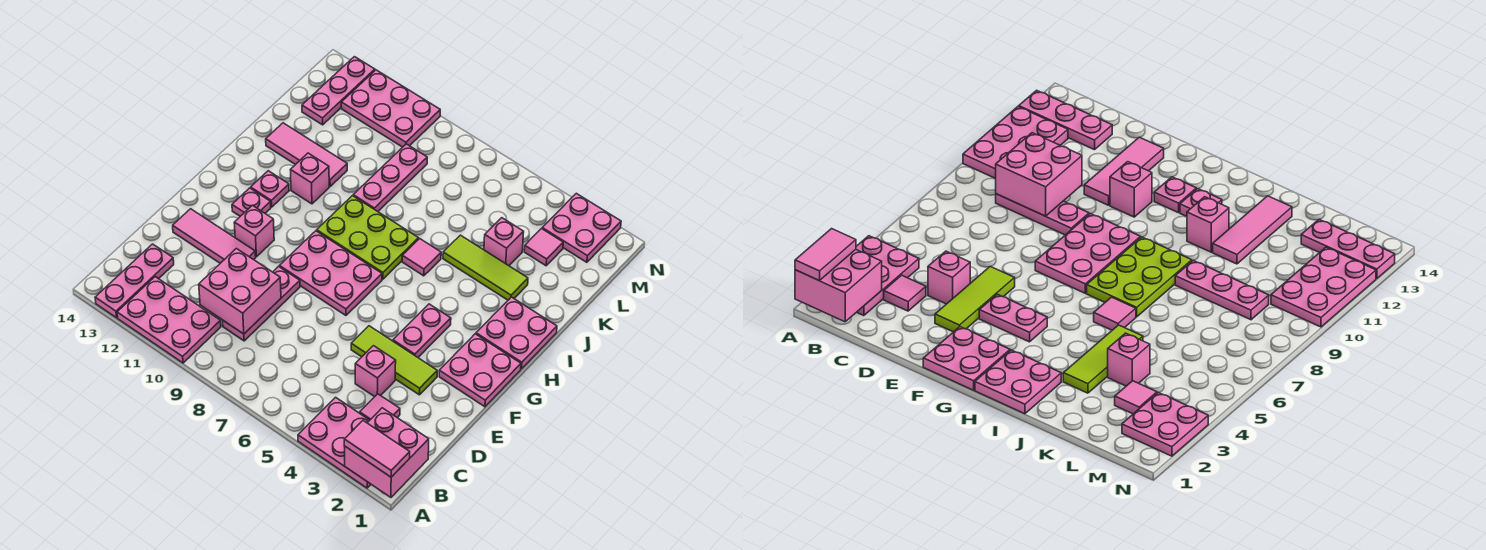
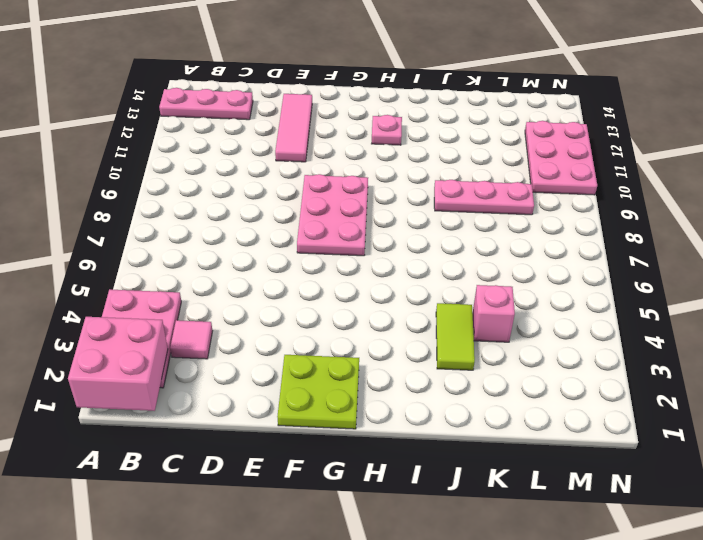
lime 2x2 plate [277,355,359,429] -> pink 2x2 plate [439,334,521,407]
lime 1x2 tile [436,303,475,370] -> lime 1x3 tile [443,235,528,300]
none -> pink 2x3 plate [117,277,221,363]
none -> pink 1x3 plate [223,266,300,341]
none -> pink 1x1 brick [355,346,396,397]

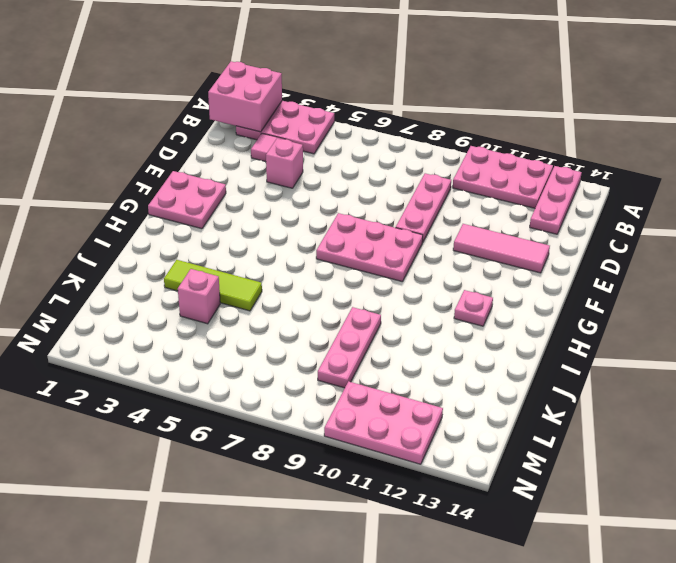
none -> lime 1x3 tile [351,326,437,395]
none -> pink 1x2 plate [393,304,451,357]
none -> pink 1x1 brick [234,205,274,257]

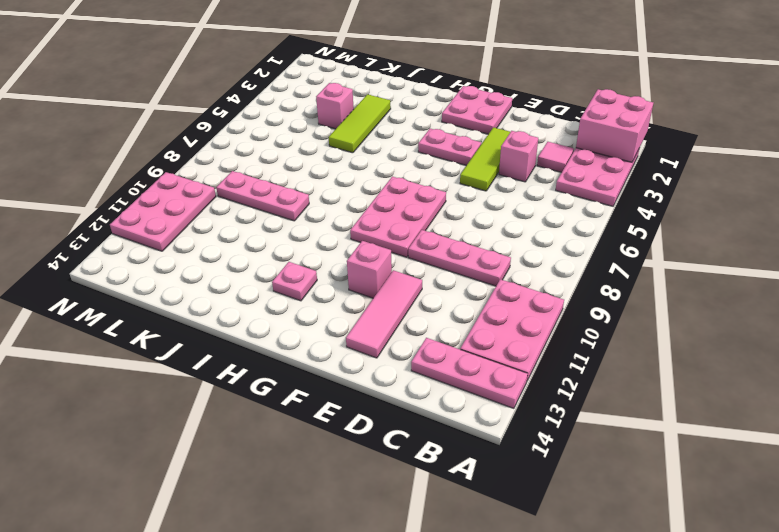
none -> pink 1x1 plate [232,188,271,216]
none -> pink 2x2 plate [476,297,557,369]
none -> lime 2x3 plate [317,196,419,279]

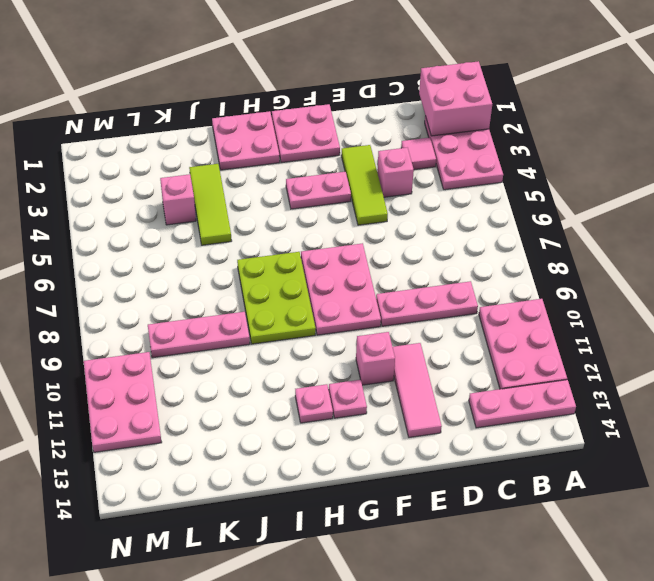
none -> pink 1x1 tile [402,239,441,276]
none -> pink 1x1 brick [291,153,329,204]
none -> pink 1x3 tile [266,123,347,186]

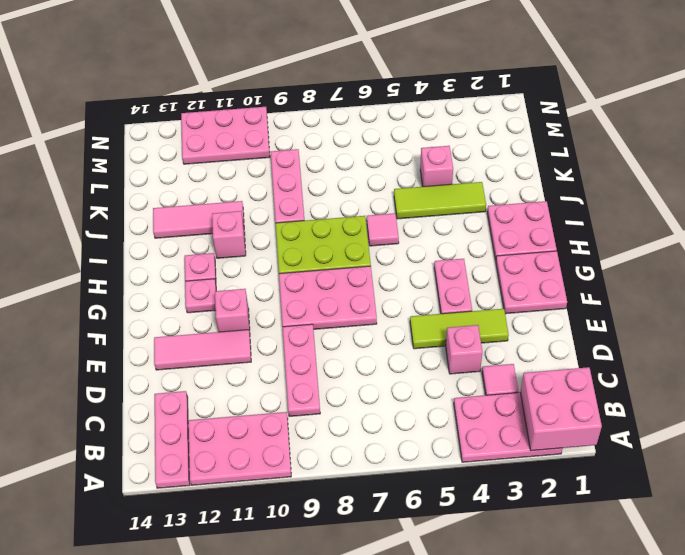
none -> pink 1x1 tile [524,229,563,266]
none -> pink 1x3 plate [302,57,375,125]
none -> pink 2x2 plate [542,193,621,262]

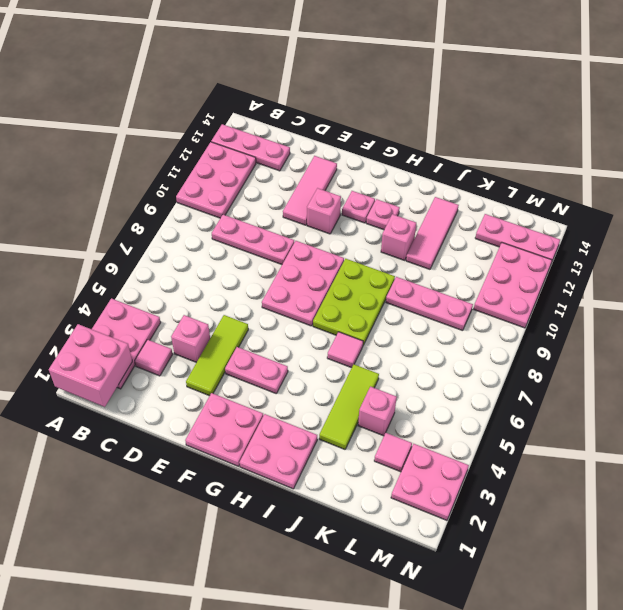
none -> pink 2x2 brick [199,249,281,334]
none -> pink 1x2 tile [344,421,410,477]

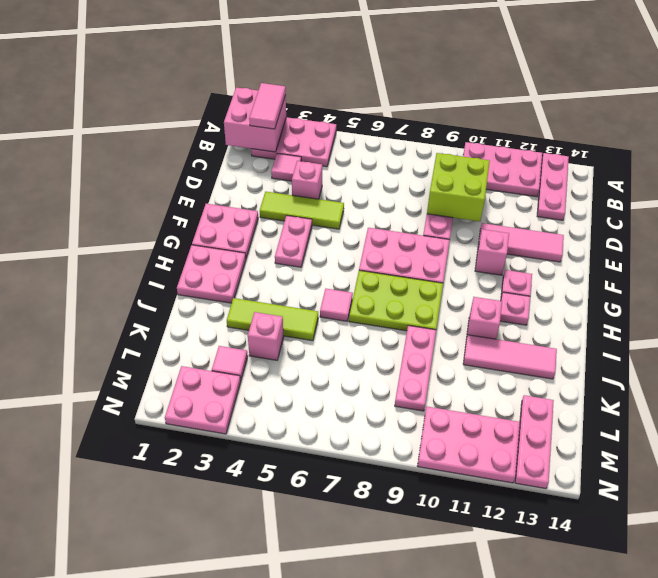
pink 1x2 tile [249,83,286,129] -> pink 1x2 tile turned to [344,421,410,477]
lime 2x2 brick [427,153,490,221] -> pink 2x2 brick [199,249,281,334]

